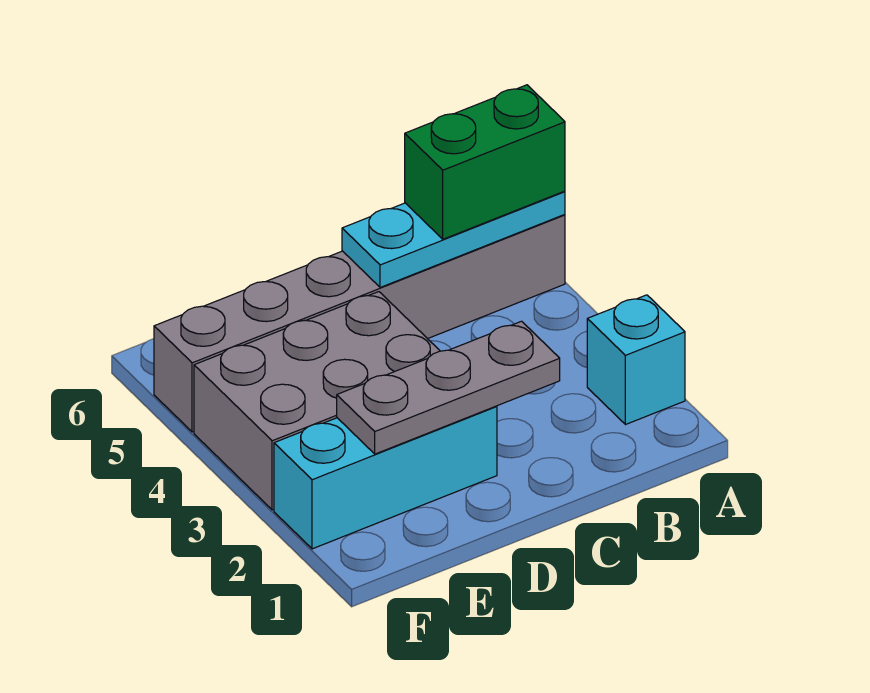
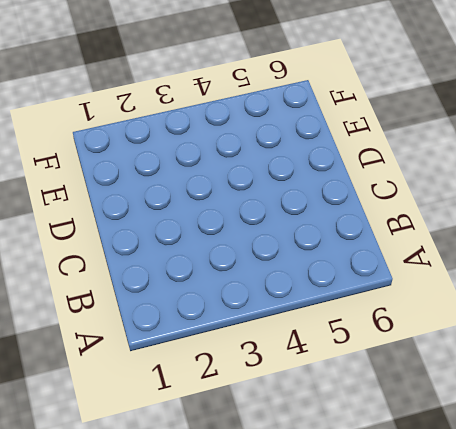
none -> cyan 1x1 brick [587,295,685,425]
none -> grey 1x6 brick [154,215,565,432]

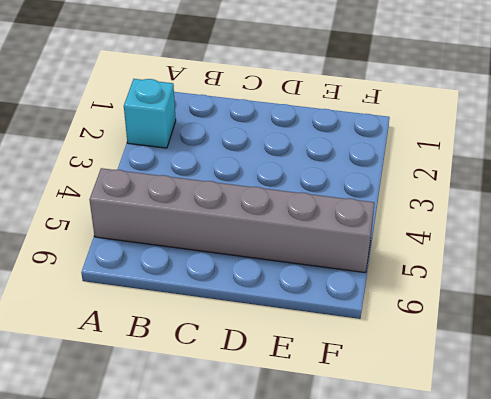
none -> cyan 1x3 brick [274,406,497,549]
none -> grey 2x3 brick [194,292,440,510]

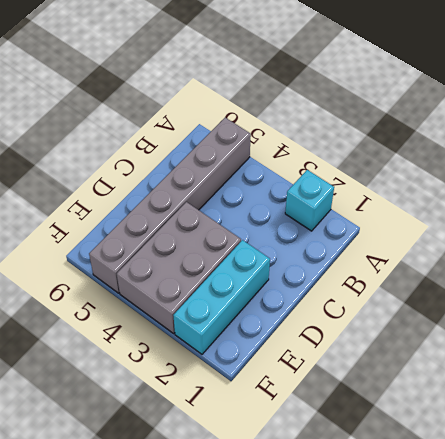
none -> cyan 1x3 plate [342,191,565,288]
none -> grey 1x3 plate [337,321,560,454]

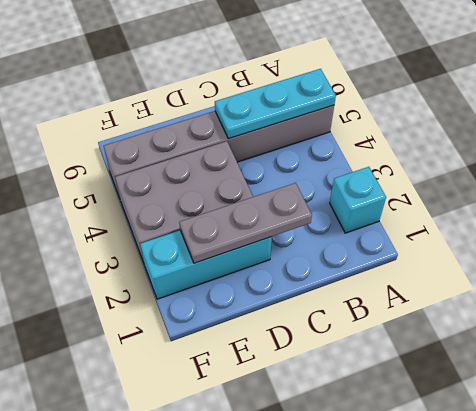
none -> green 1x2 brick [405,85,565,239]

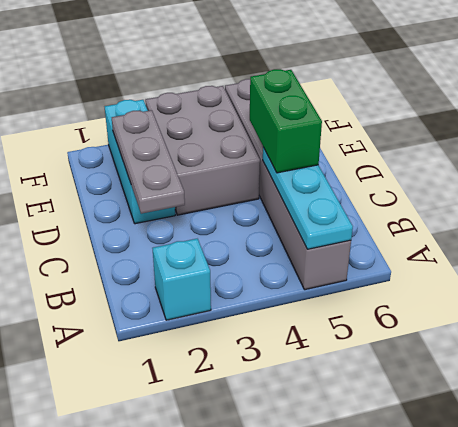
green 1x2 brick [250,69,322,173] -> green 1x2 brick moved to [405,85,565,239]

